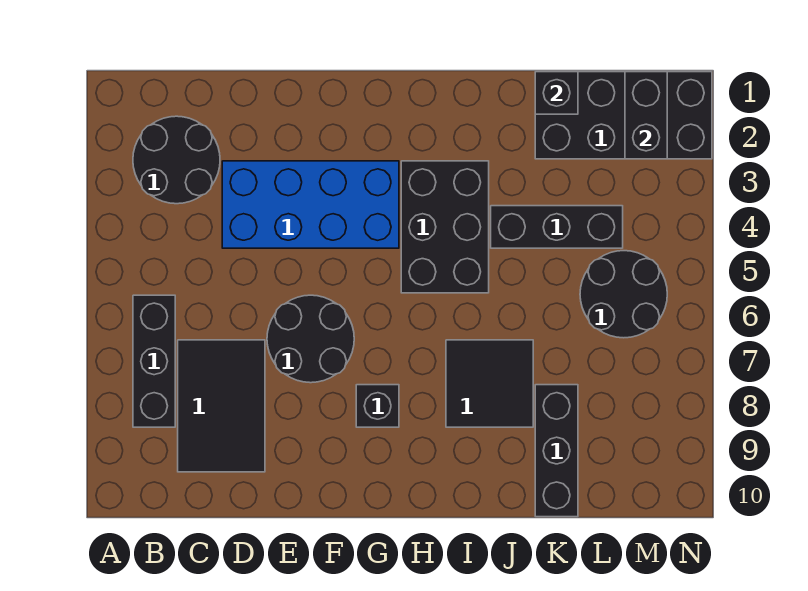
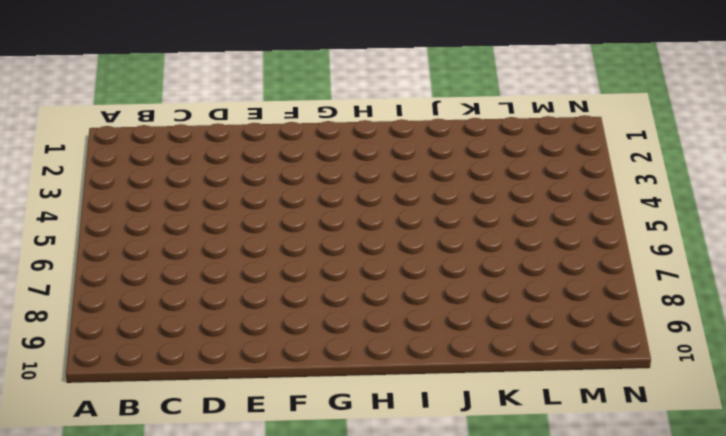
none -> black 2x2 round brick [133,116,220,204]
none -> black 1x3 brick [133,295,175,427]
none -> black 2x3 tile [178,340,265,472]

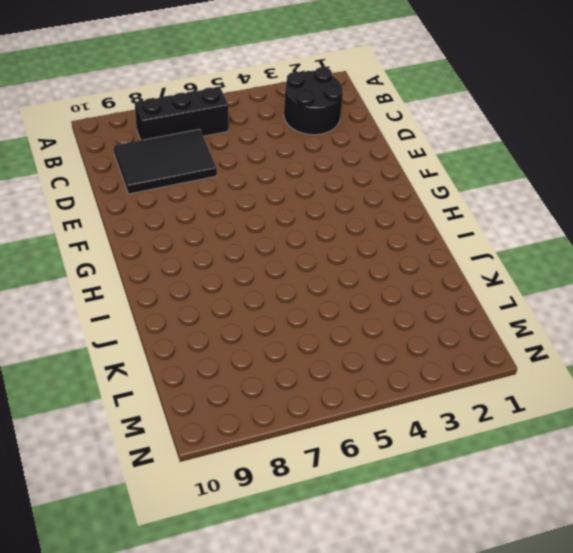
none -> blue 2x4 brick [222,161,399,248]
none -> black 2x2 round brick [267,295,354,383]
none -> black 1x1 brick [356,385,399,427]

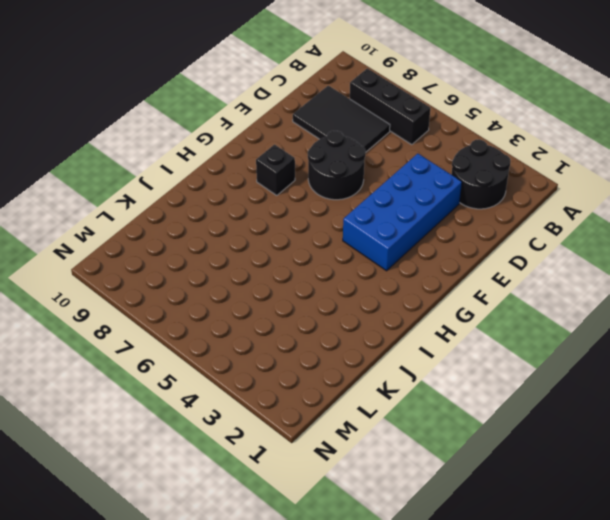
none -> black 2x3 brick [401,161,489,293]
none -> black 2x2 tile [446,340,533,427]
none -> black 1x3 brick [491,206,623,248]

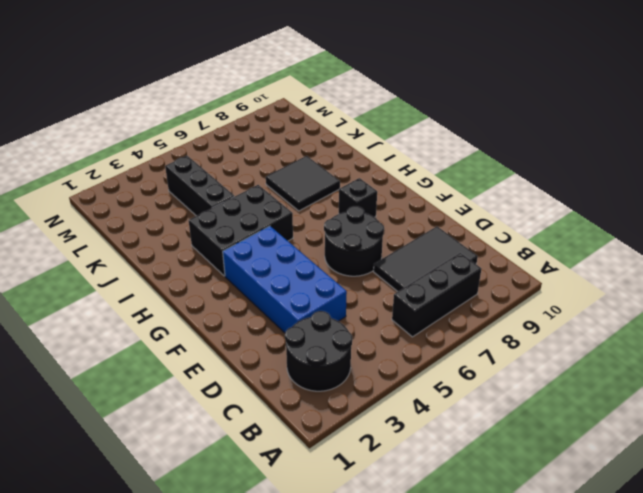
none -> black 2x4 brick [535,72,712,159]
none -> black 1x3 brick [535,385,578,517]
none -> black 2x2 round brick [580,251,667,338]

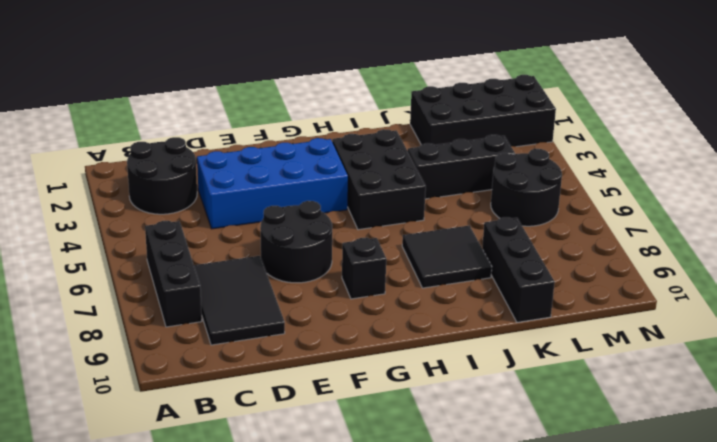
none -> black 1x1 brick [535,72,578,114]
none -> black 1x2 brick [625,72,667,159]

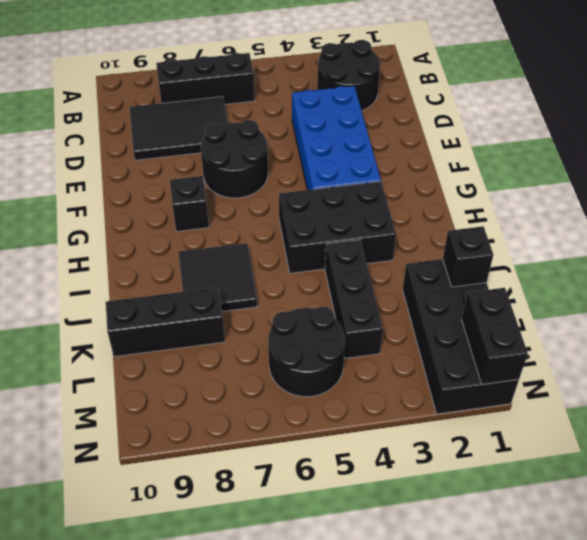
black 1x2 brick [462,288,528,384] -> black 1x2 brick turned to [625,72,667,159]

